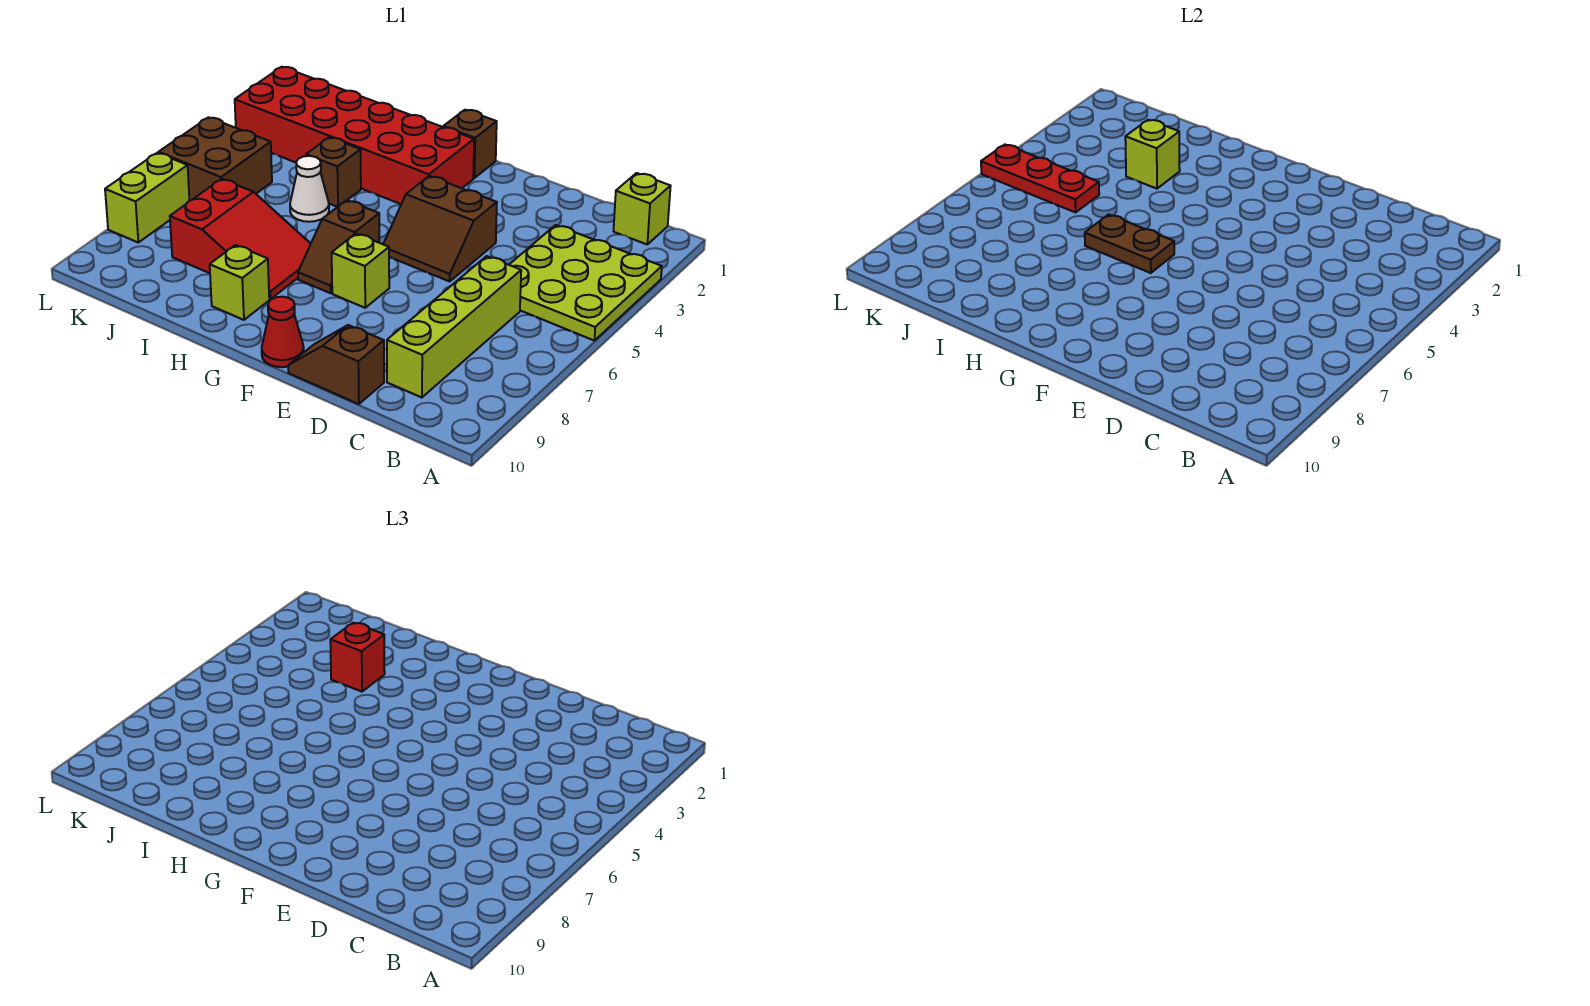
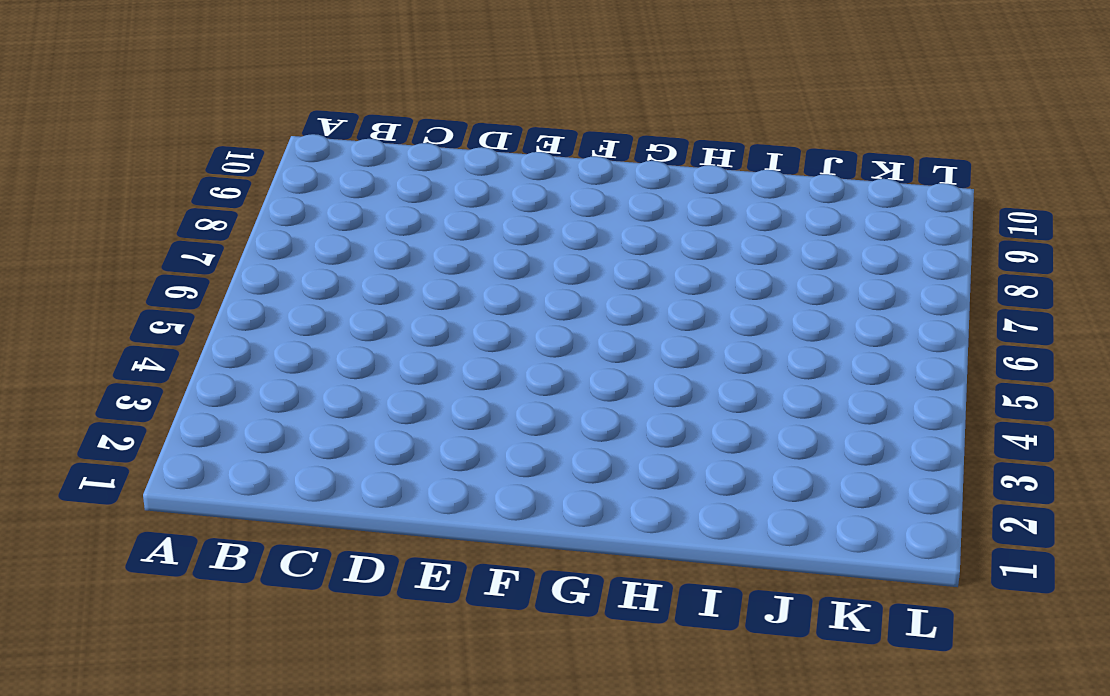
none -> lime 3x3 plate [509,225,662,340]
none -> lime 1x1 brick [614,173,671,244]
none -> lime 1x4 brick [387,256,521,398]

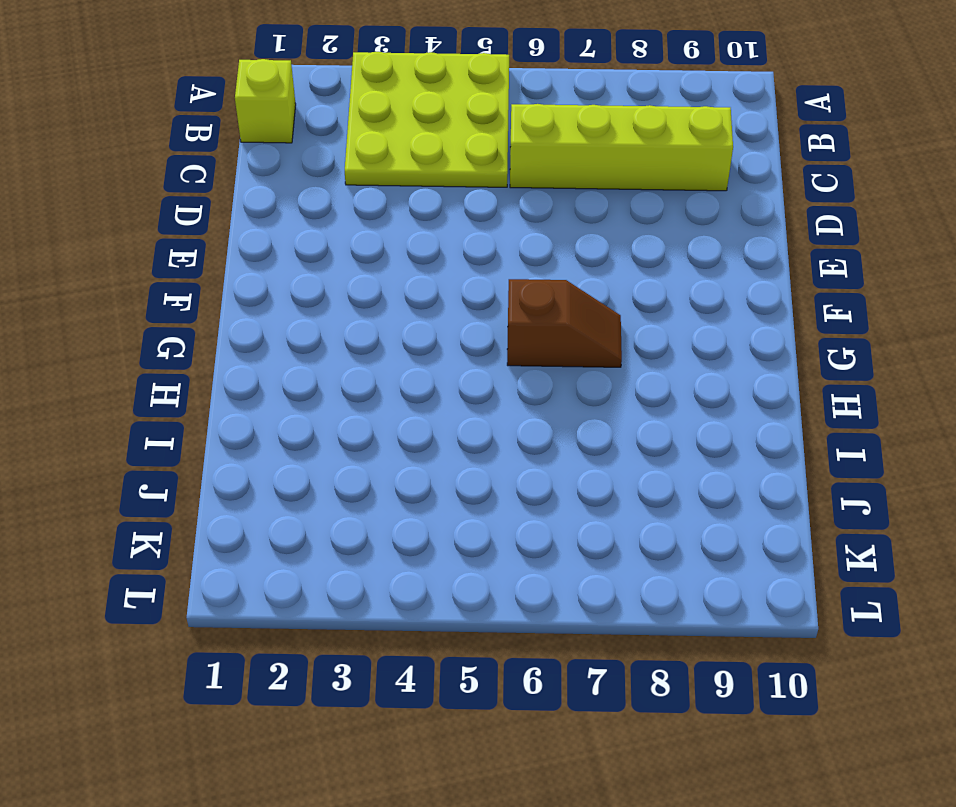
none -> brown 1x2 slope [288,325,384,404]
none -> brown 2x2 slope [383,176,497,281]
none -> lime 1x1 brick [332,234,389,308]

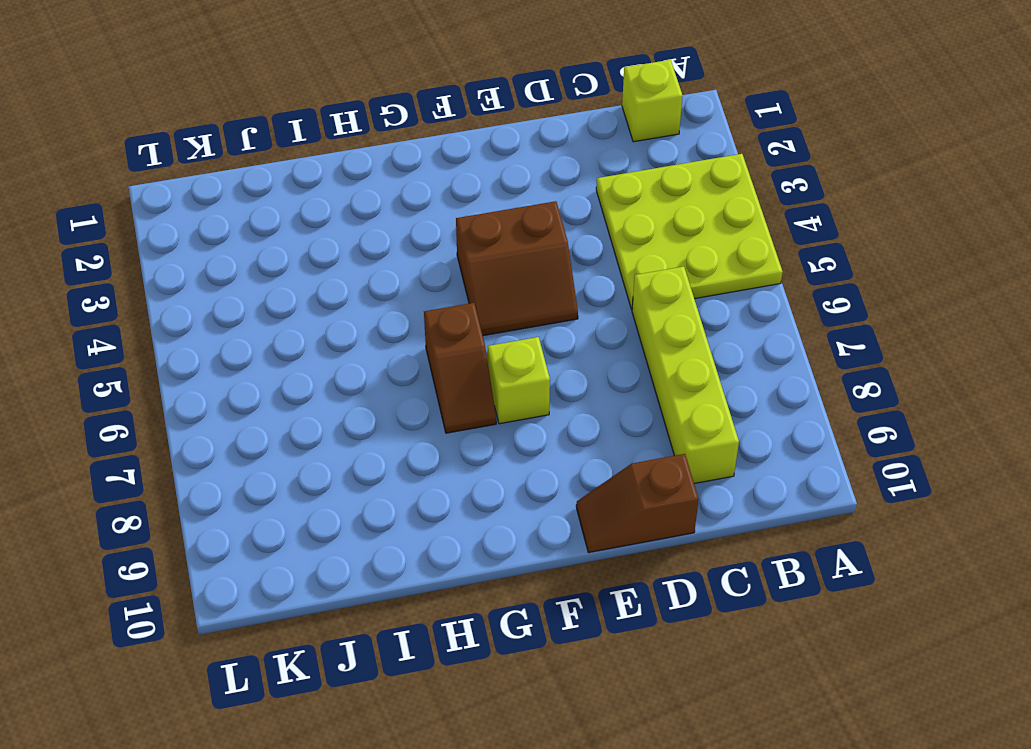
none -> red 1x1 cone [262,297,304,367]
none -> brown 1x1 brick [443,110,497,178]
none -> red 2x6 brick [235,67,474,204]

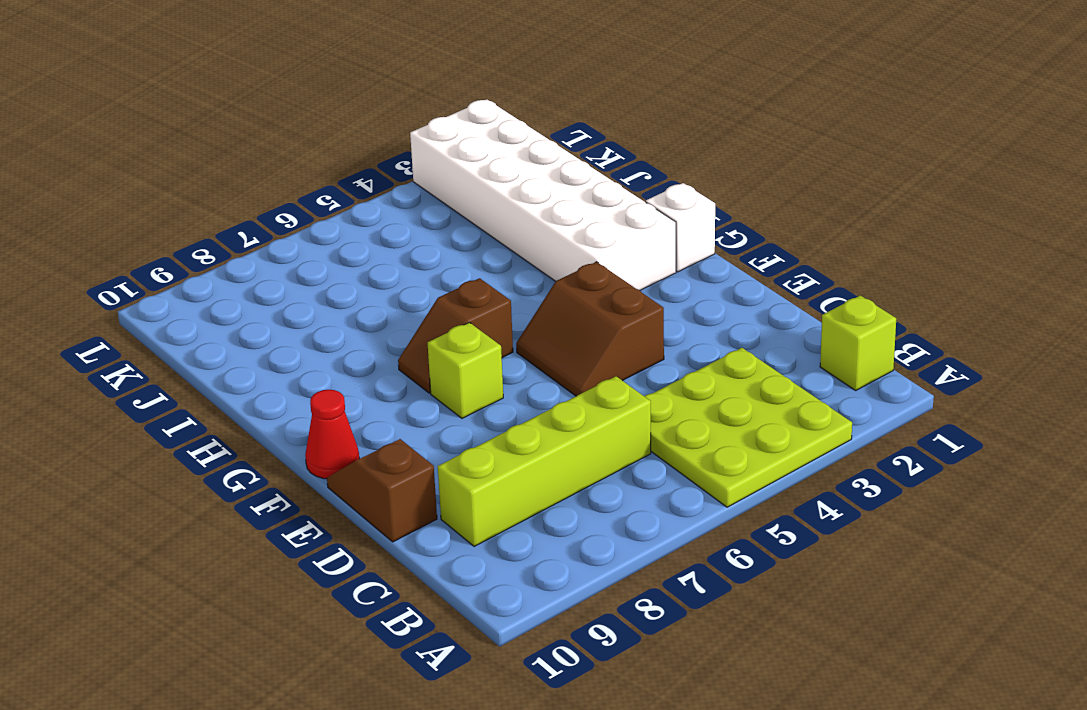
white 1x1 brick [646,183,715,272] -> brown 1x1 brick [443,110,497,178]
white 2x6 brick [410,100,676,290] -> red 2x6 brick [235,67,474,204]
none -> red 2x3 slope [170,179,311,299]
none -> lime 1x1 brick [210,245,269,320]
none -> brown 1x1 brick [306,137,361,207]

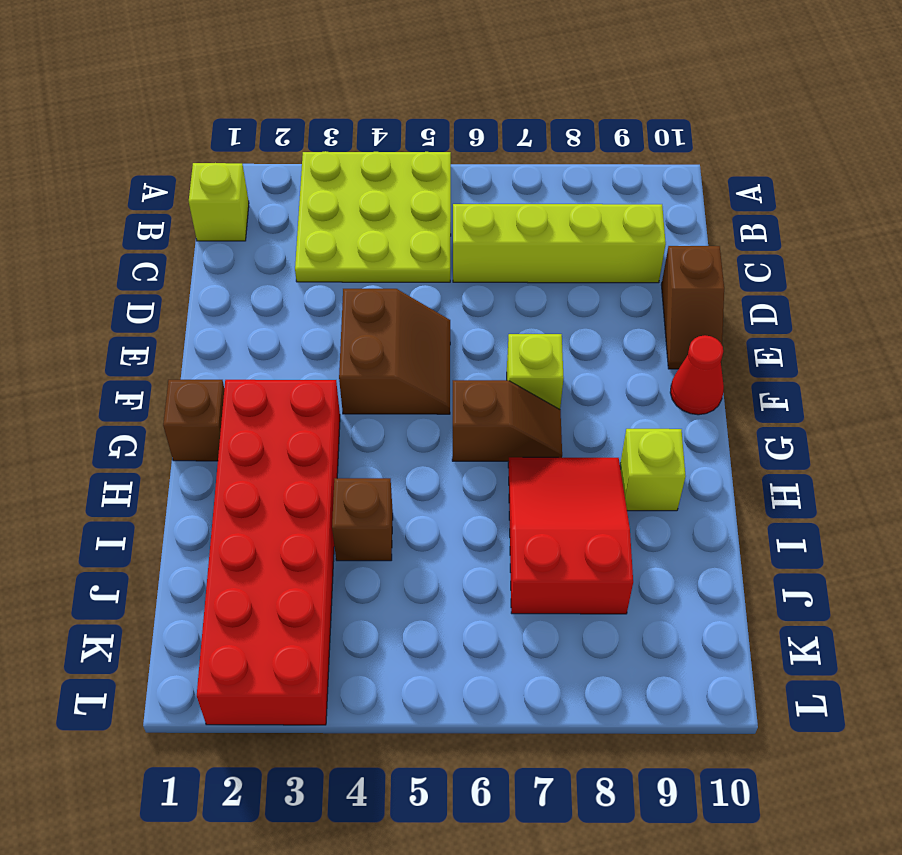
none -> white 1x1 cone [290,156,329,222]
none -> brown 2x2 brick [159,117,272,201]
none -> lime 1x2 brick [105,153,189,242]

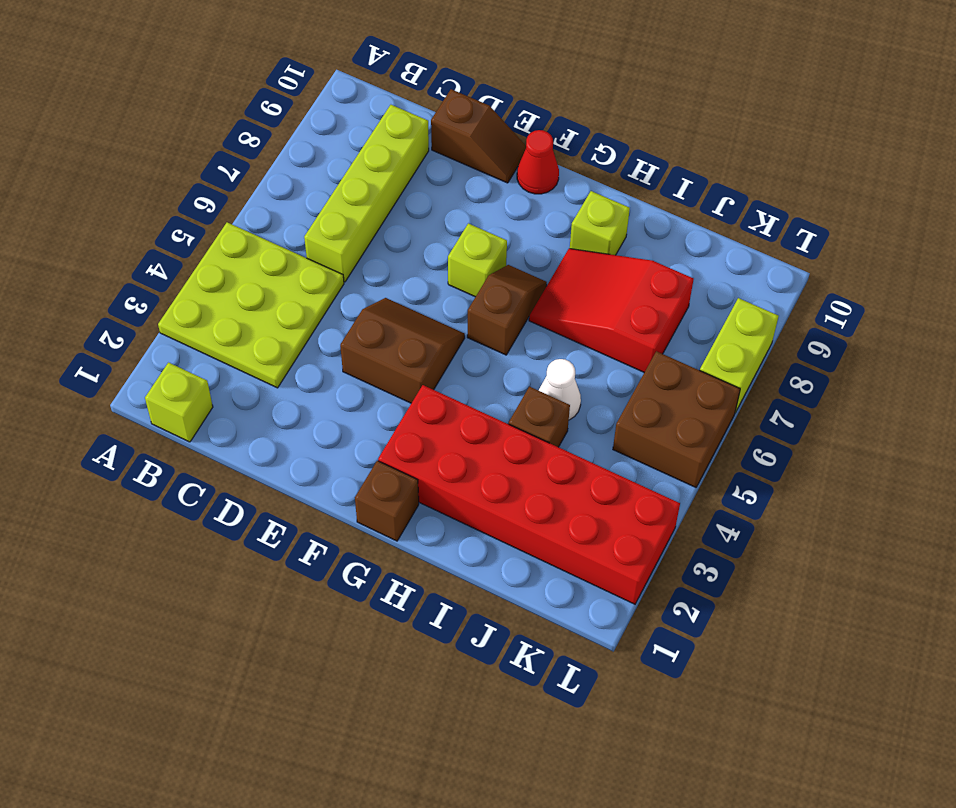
none -> brown 1x2 plate [1085,214,1174,273]
none -> lime 1x1 brick [1125,120,1180,189]
none -> red 1x3 plate [981,145,1099,212]

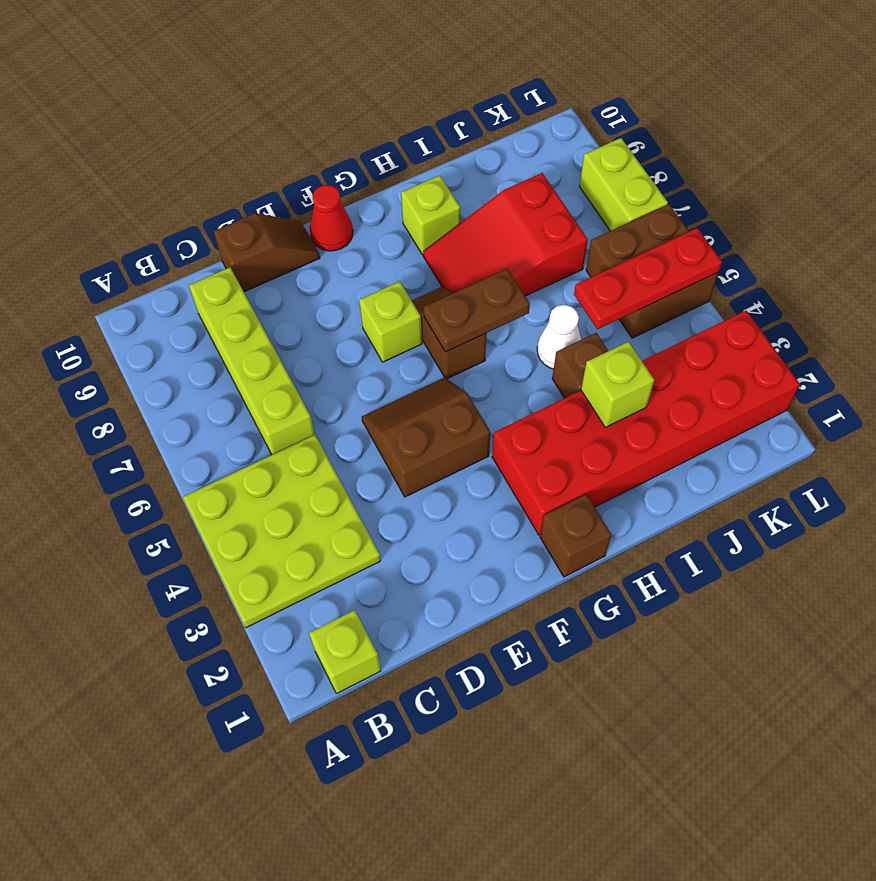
none -> red 1x1 brick [330,623,385,692]

